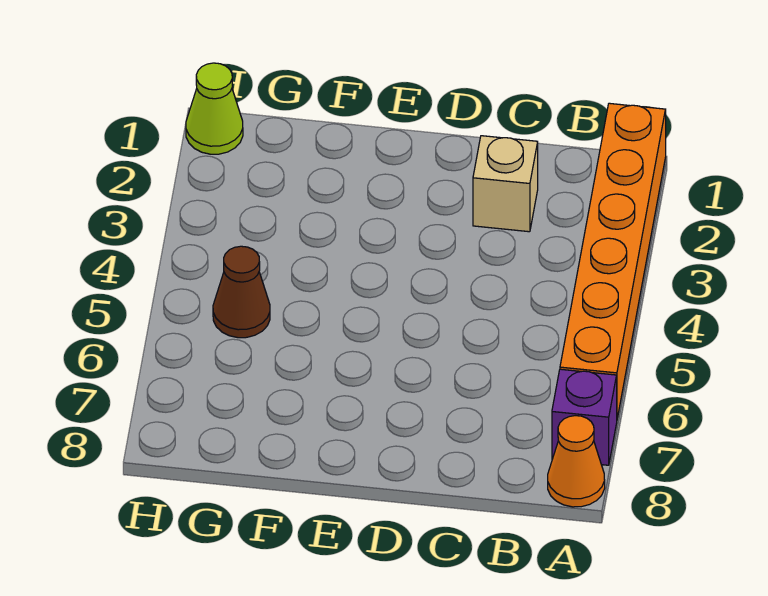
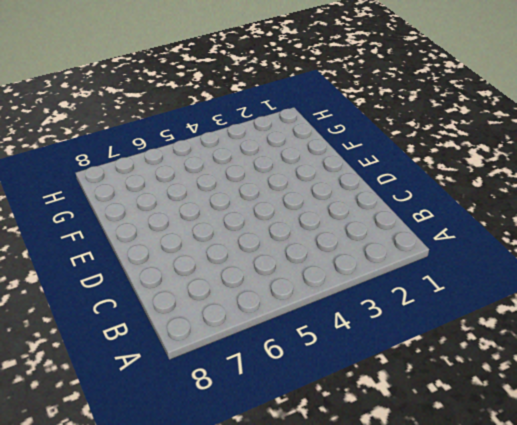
none -> orange 1x6 brick [560,103,666,418]
none -> purple 1x1 brick [552,369,617,465]

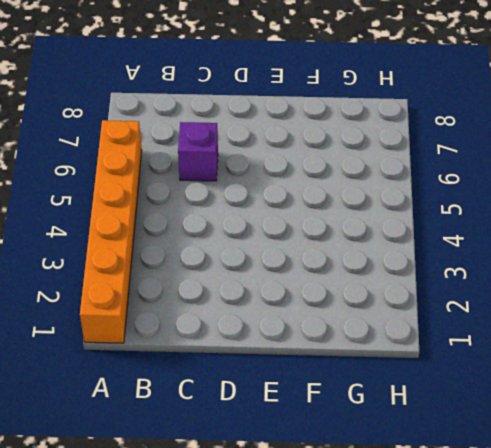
purple 1x1 brick [178,122,218,181] -> purple 1x1 brick moved to [552,369,617,465]
none -> orange 1x1 cone [548,416,605,507]
none -> tan 1x1 brick [473,136,538,232]

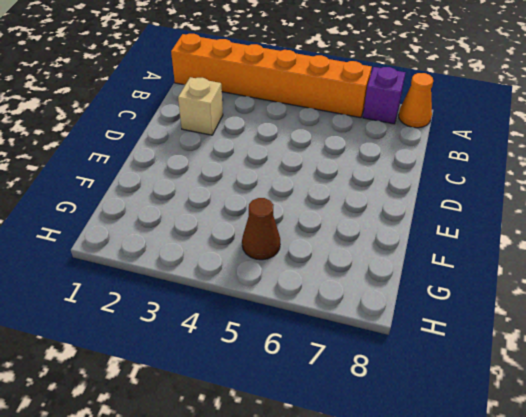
none -> lime 1x1 cone [186,63,243,154]

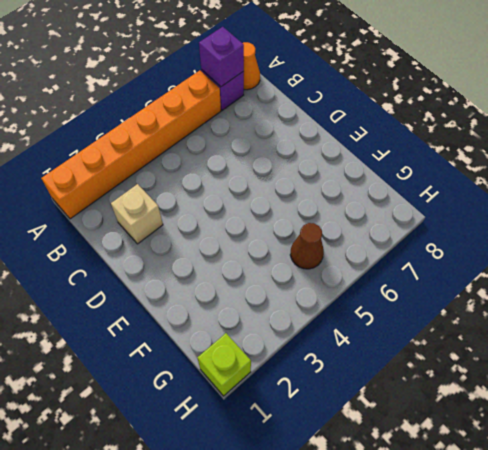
purple 1x1 brick [199,27,244,87] -> none
lime 1x1 brick [197,333,251,396] -> lime 1x1 cone [186,63,243,154]

